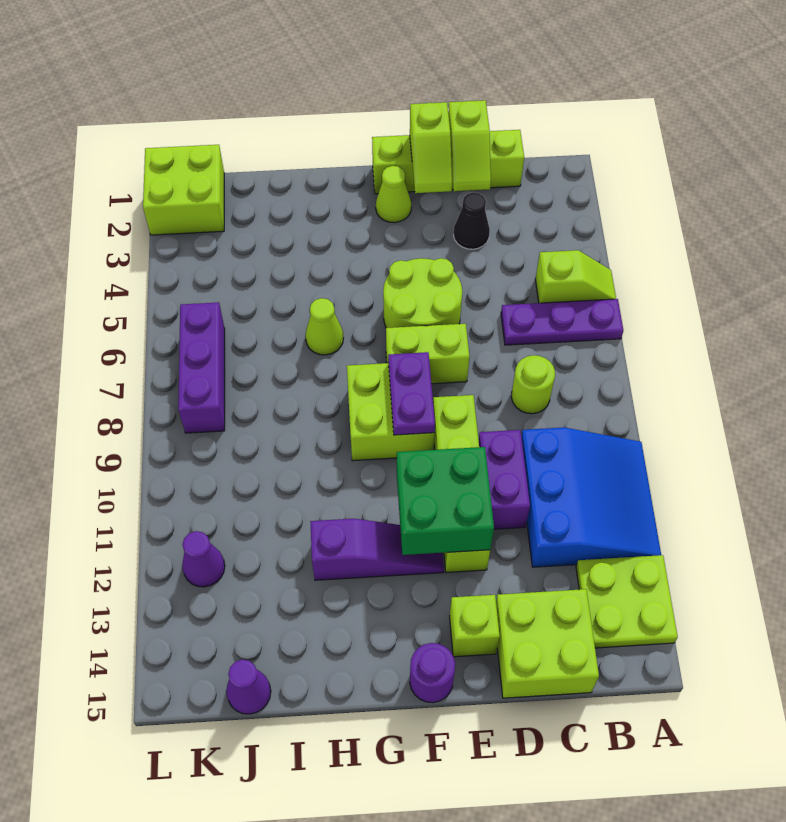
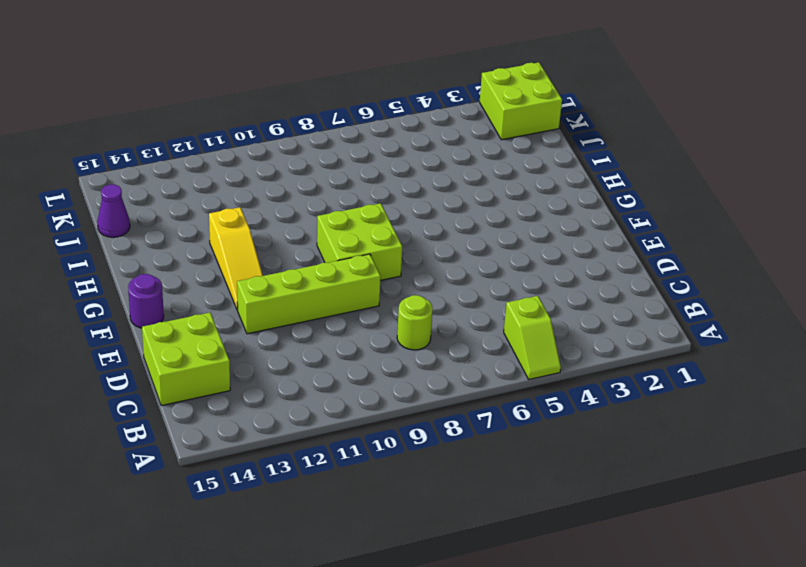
yellow 1x3 slope [209,207,263,310] -> purple 1x3 slope [310,519,444,580]
none -> purple 1x3 plate [501,299,623,345]
none -> blue 3x3 slope [521,427,661,567]
none -> lime 2x2 plate [576,555,678,648]

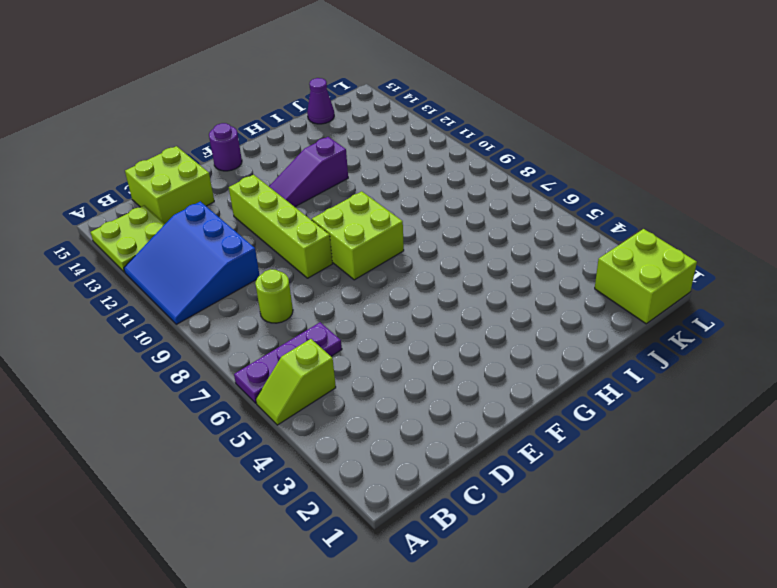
none -> lime 1x4 brick [372,130,524,194]
none -> black 1x1 cone [453,192,490,249]
none -> purple 1x2 brick [479,430,530,529]

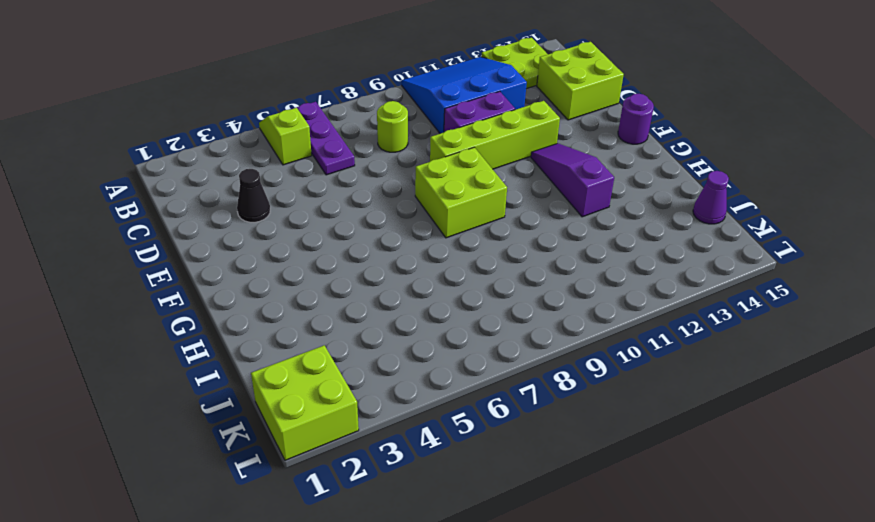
none -> lime 1x4 brick [372,130,524,194]
none -> lime 2x2 round brick [383,258,462,328]
none -> lime 1x2 brick [386,324,470,384]

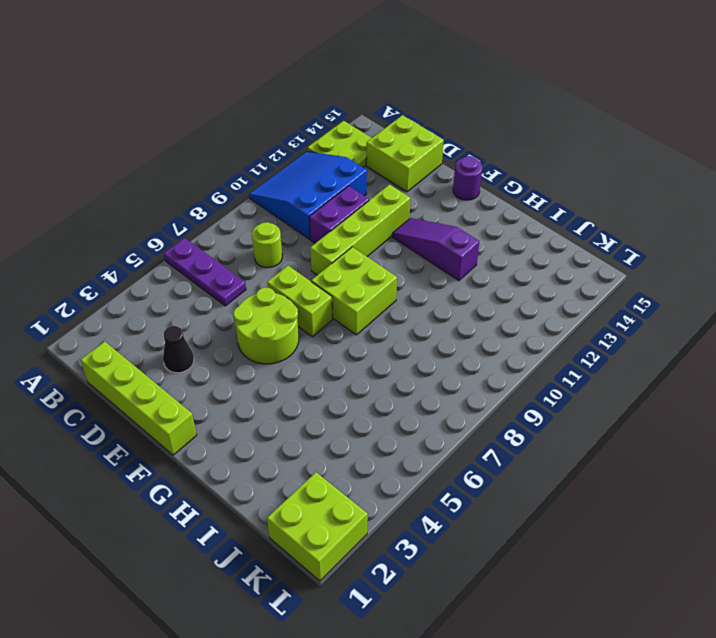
none -> lime 1x2 slope [535,250,616,303]
none -> lime 1x1 brick [450,595,500,657]
none -> lime 1x1 cone [376,166,411,223]

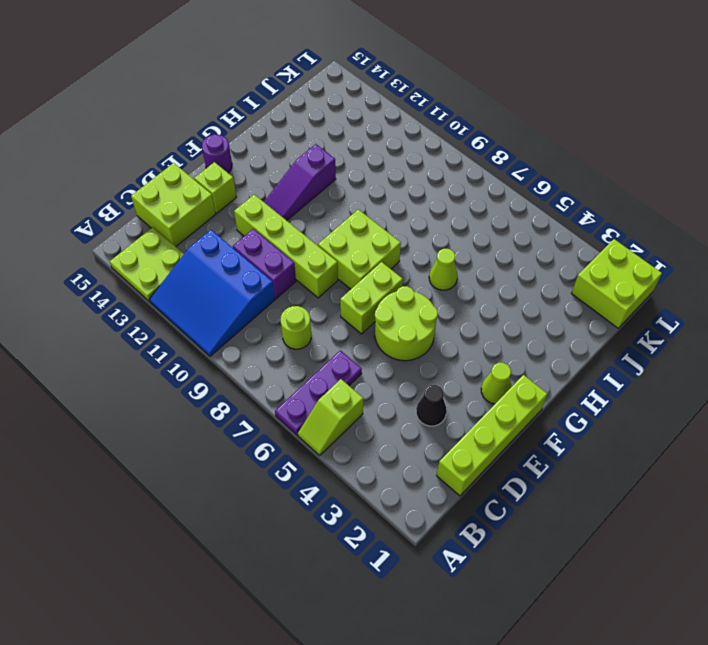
none -> purple 1x1 cone [226,659,271,714]
none -> purple 1x3 brick [178,302,225,433]
none -> purple 1x1 cone [182,531,225,587]

